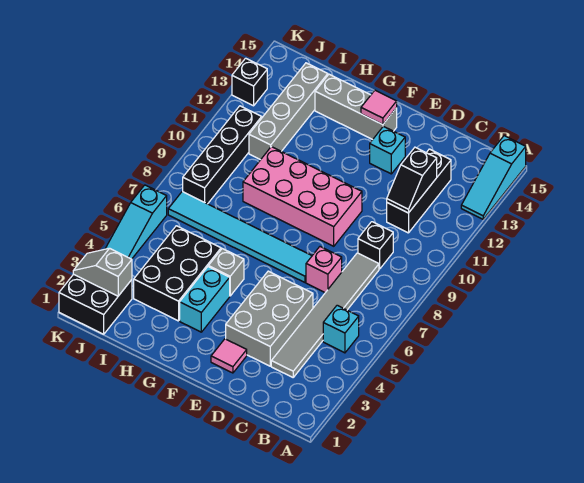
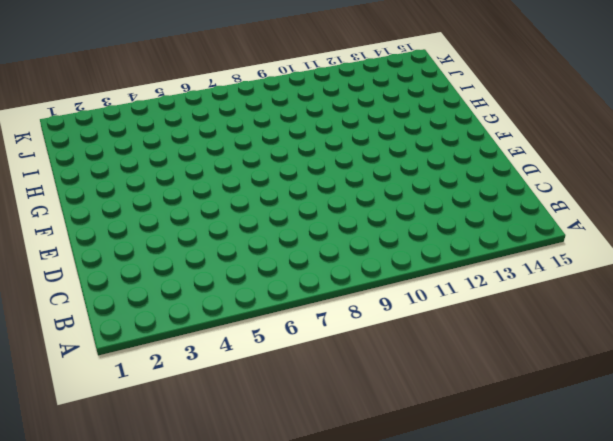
none -> cyan 1x3 slope [461,136,526,219]
none -> cyan 1x1 brick [323,305,359,353]
none -> grey 1x6 tile [271,253,379,377]

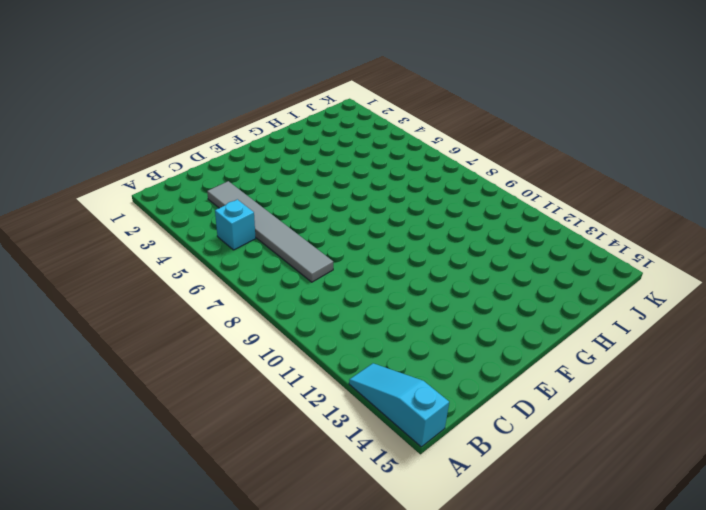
none -> black 1x1 brick [358,222,393,269]
none -> black 1x3 brick [387,149,451,233]
none -> grey 2x3 brick [226,271,313,366]

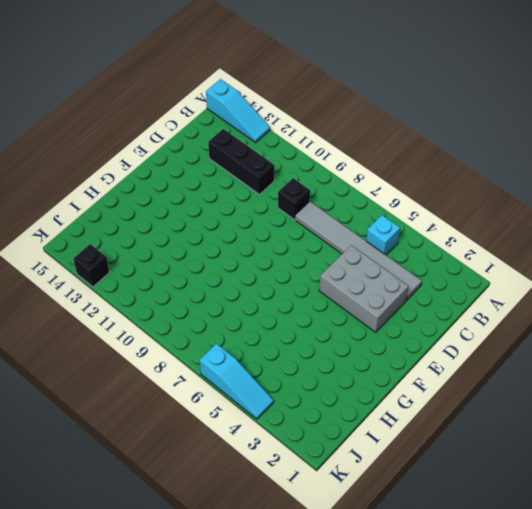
none -> pink 1x1 brick [306,247,342,293]
none -> pink 1x1 tile [211,339,247,373]
none -> cyan 1x6 tile [168,191,312,282]

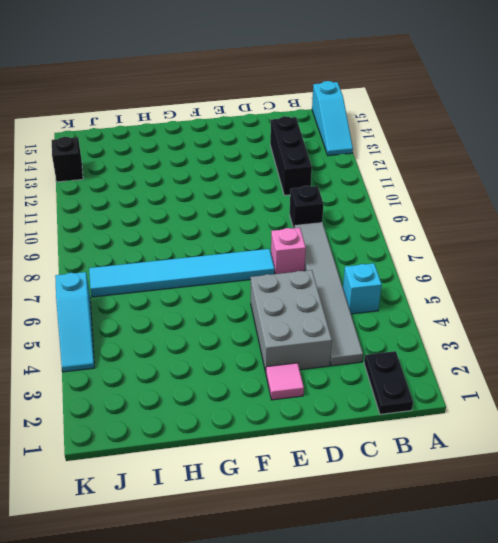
black 1x2 plate [364,351,413,414] -> none
none -> pink 2x4 brick [243,147,362,246]
none -> cyan 1x1 brick [370,126,405,174]
none -> grey 1x3 brick [315,74,397,140]

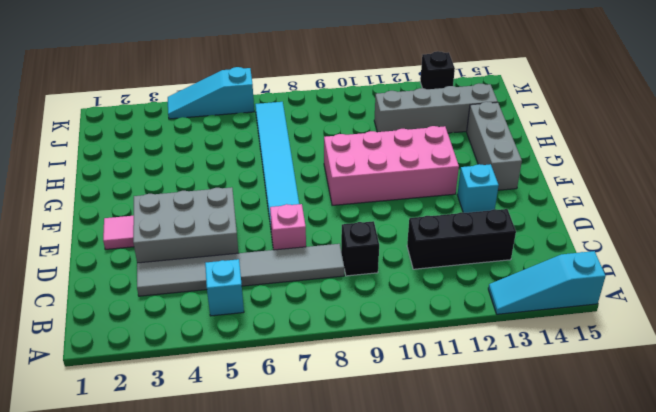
pink 2x4 brick [324,126,459,205] -> pink 2x4 brick turned to [243,147,362,246]
none -> cyan 1x2 brick [180,267,230,332]
none -> grey 1x1 brick [208,249,244,296]
none -> black 2x3 brick [134,226,221,321]

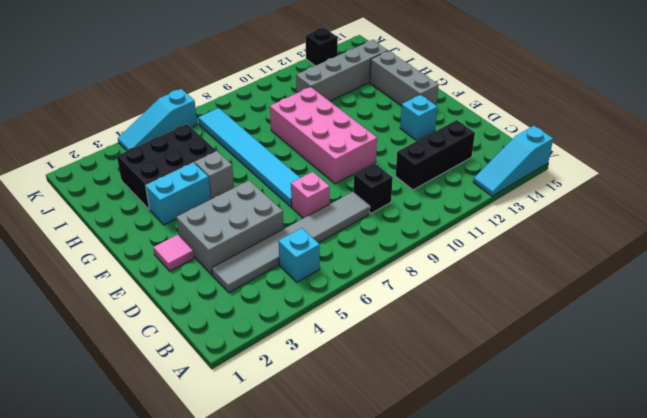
none -> black 2x2 brick [59,274,132,334]
none -> black 1x4 brick [183,106,262,204]
none -> black 1x2 slope [387,147,437,213]

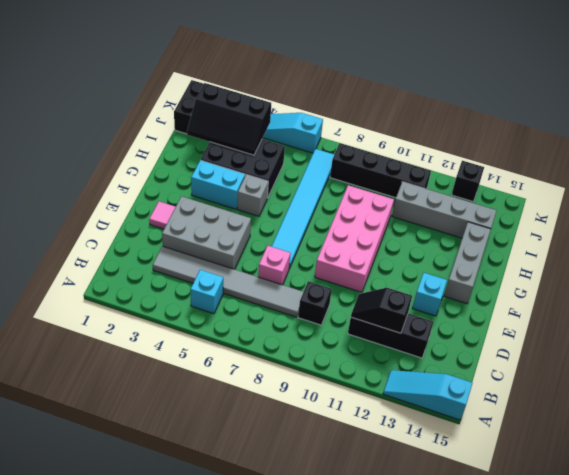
black 2x3 slope [187,83,271,155] -> grey 1x2 slope [73,248,132,296]
none -> pink 1x1 tile [361,90,397,125]

